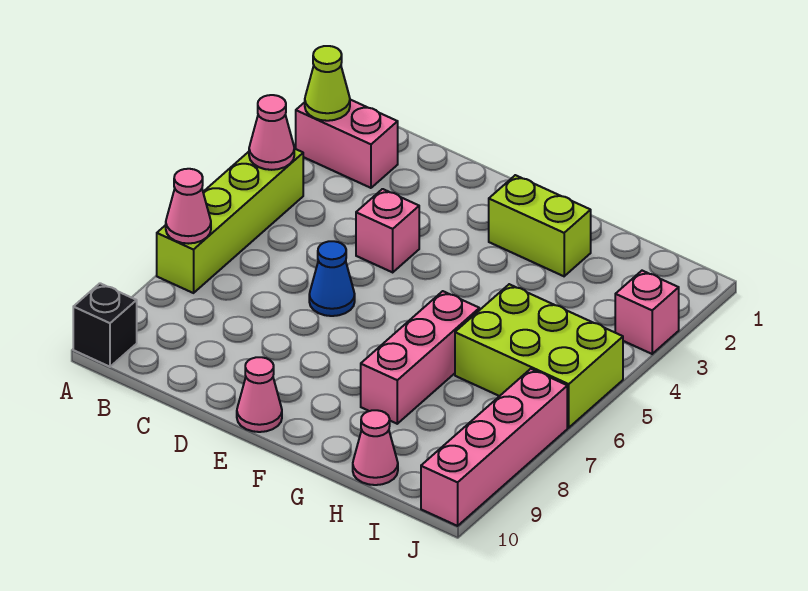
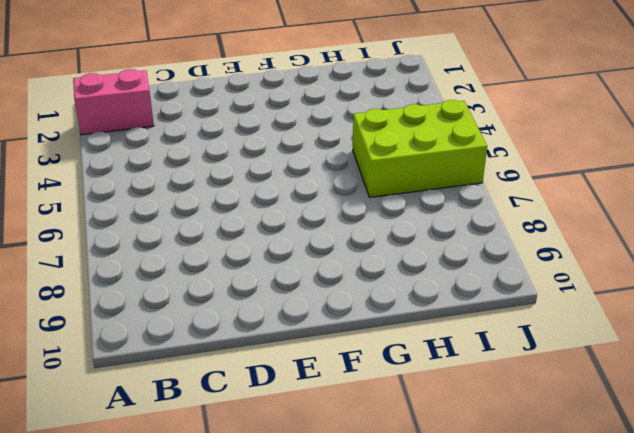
none -> lime 1x4 brick [157,149,303,293]
none -> black 1x1 brick [73,283,137,367]
none -> pink 1x1 brick [356,189,419,272]

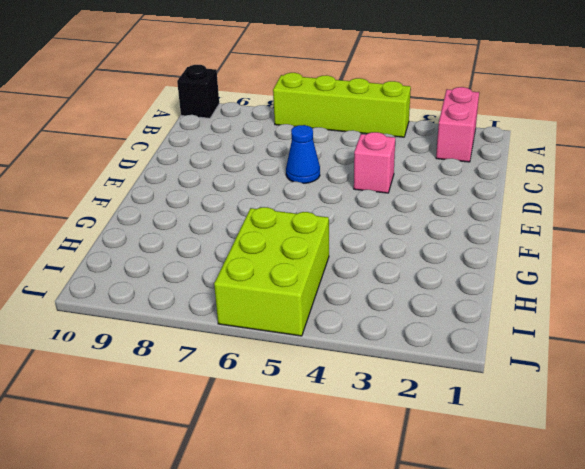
none -> pink 1x1 cone [237,357,282,432]
none -> lime 1x2 brick [489,175,591,276]
none -> pink 1x3 brick [361,291,479,424]

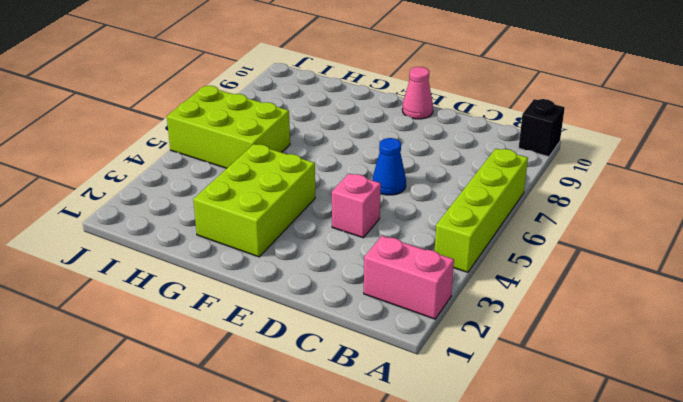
lime 2x3 brick [193,144,315,257] -> lime 1x2 brick [489,175,591,276]
none -> pink 1x3 brick [361,291,479,424]
none -> pink 1x1 cone [353,410,398,485]
none -> pink 1x1 brick [615,271,679,354]

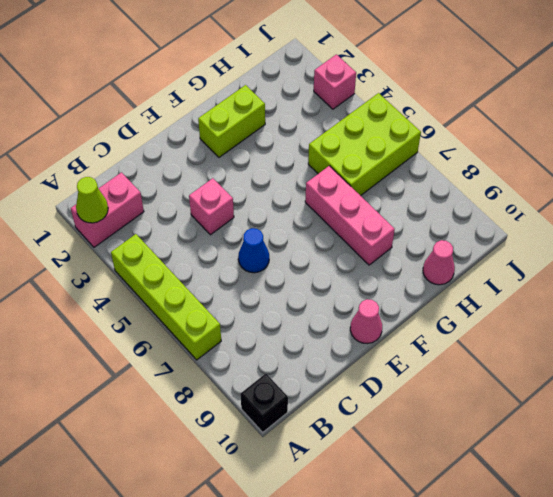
none -> pink 1x4 brick [421,369,567,526]
none -> pink 1x1 cone [249,95,294,170]
none -> pink 1x1 cone [166,169,211,244]

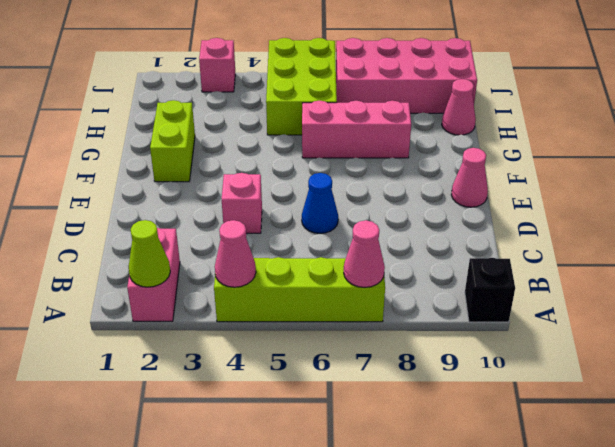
pink 2x4 brick [336,38,477,113] -> pink 1x4 brick [421,369,567,526]

